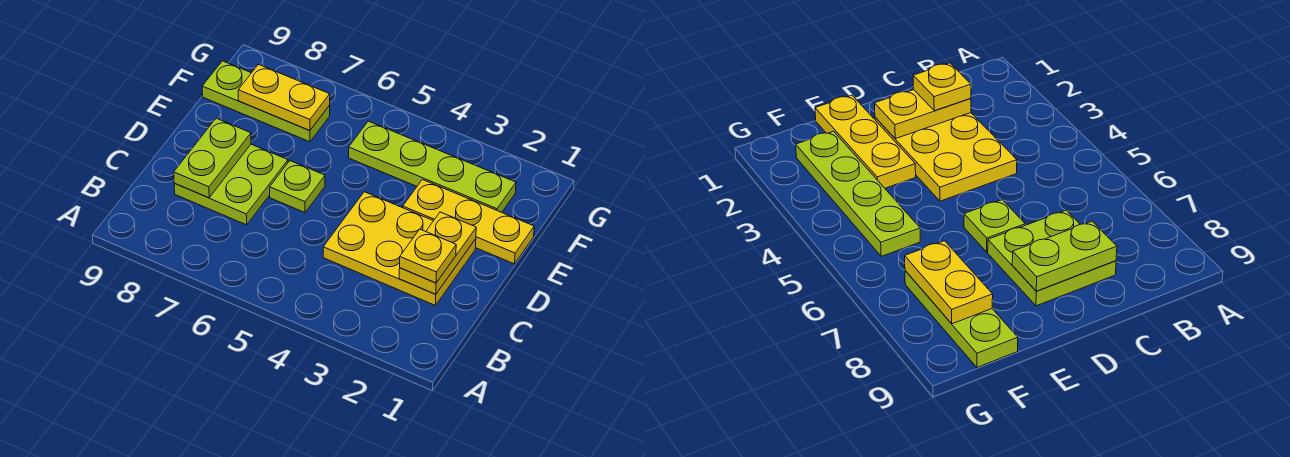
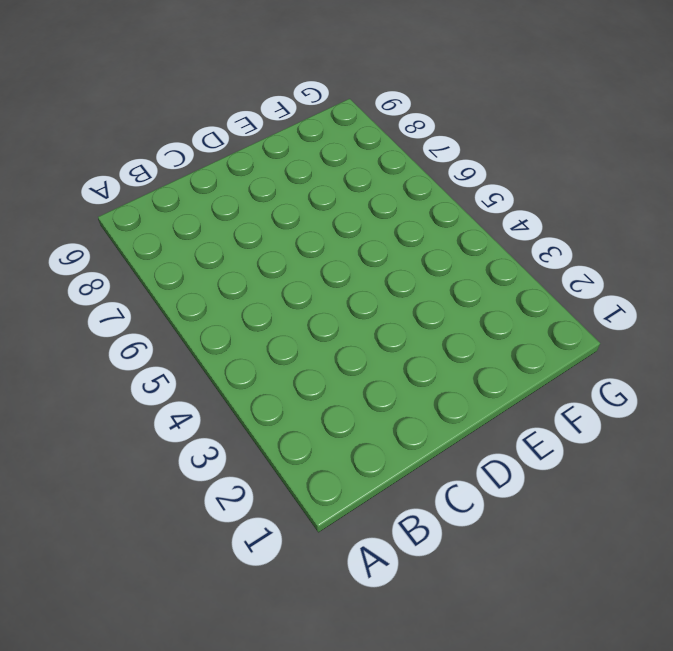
none -> yellow 2x3 plate [323,192,476,305]
none -> lime 2x2 plate [174,144,288,225]

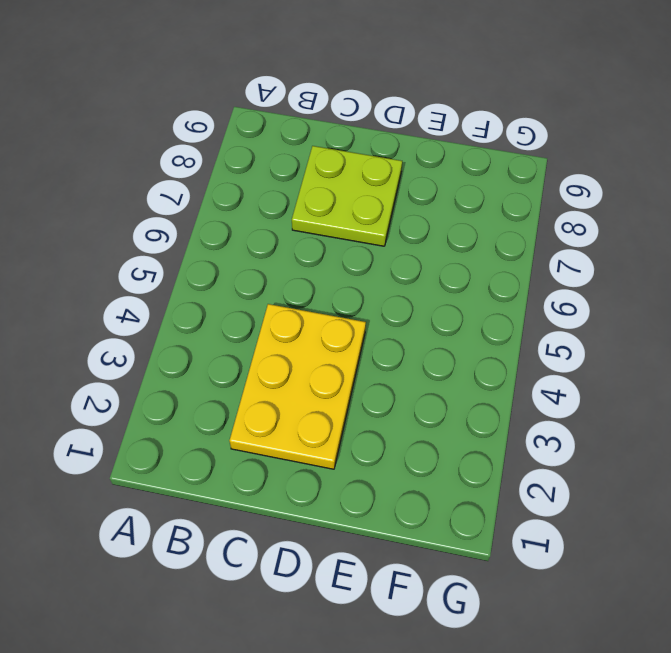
none -> lime 1x1 plate [270,161,325,213]
none -> yellow 1x3 plate [403,180,534,264]

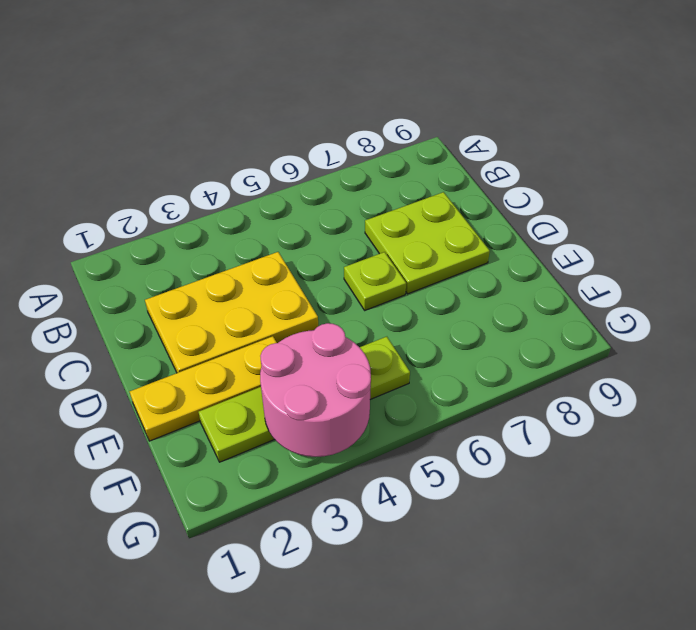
pink 2x2 round brick [260,323,371,457] -> none
none -> lime 1x3 plate [202,61,330,142]
none -> yellow 1x2 plate [399,212,476,294]

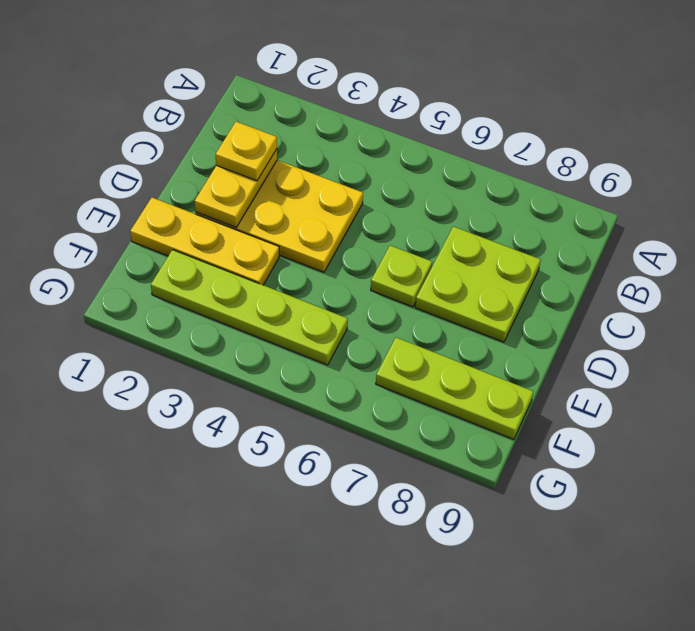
none -> lime 1x2 plate [174,118,251,198]
none -> yellow 1x2 plate [238,64,330,131]

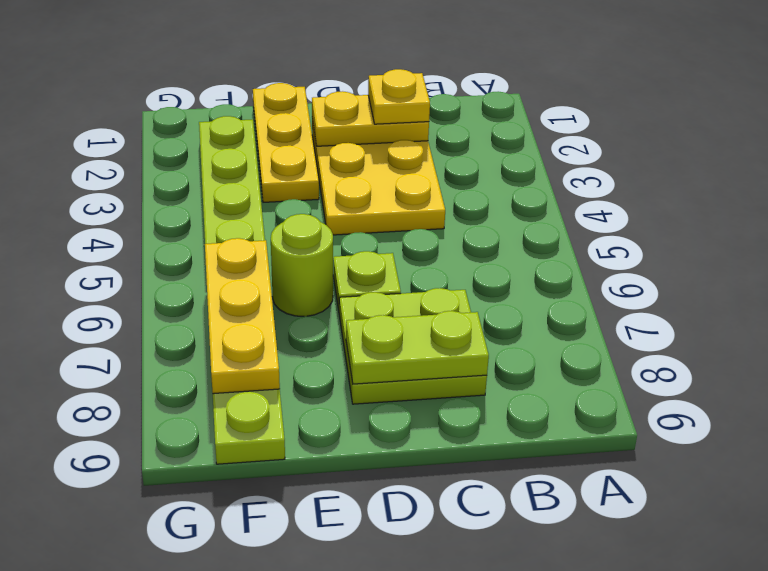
lime 1x1 round brick [271,214,333,316] -> none
yellow 1x3 plate [205,238,280,394] -> yellow 1x2 plate [238,64,330,131]

